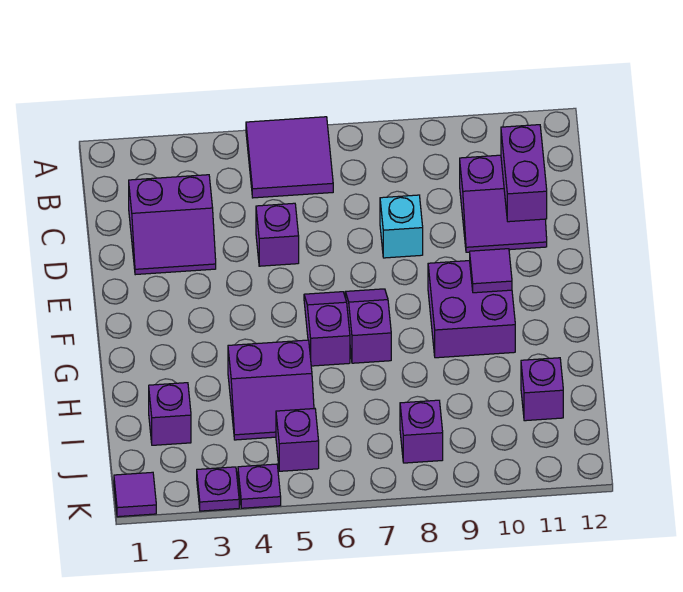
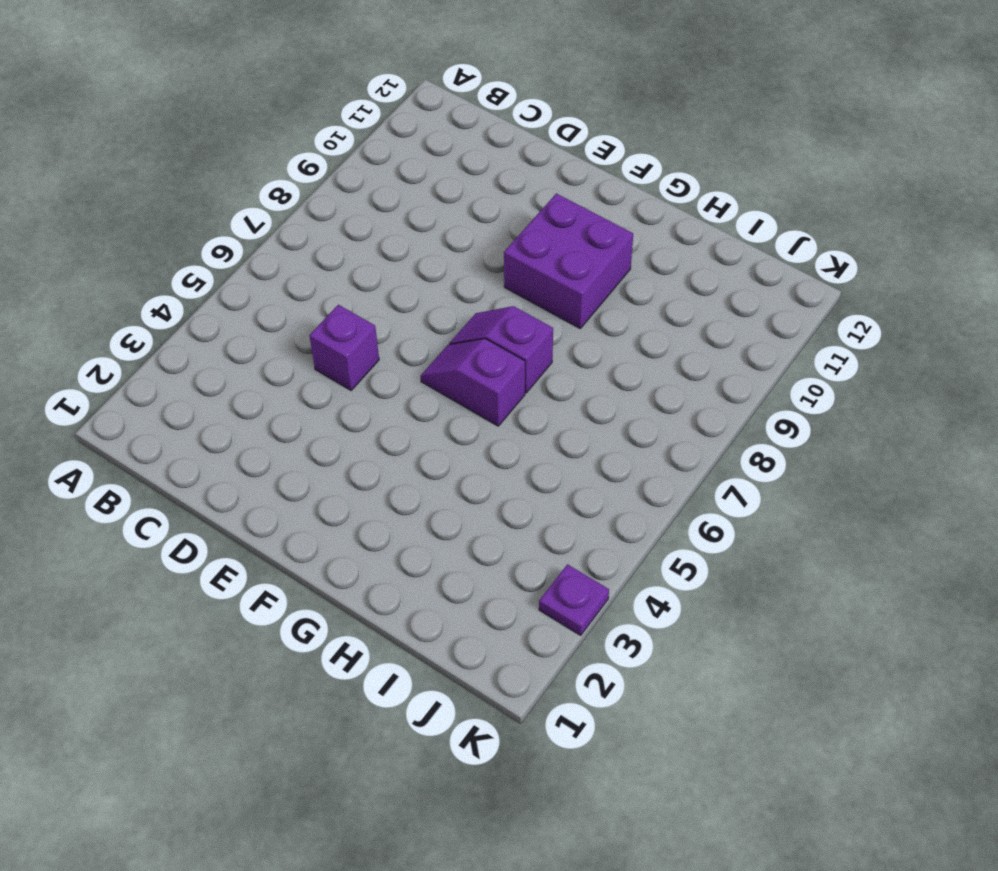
none -> purple 2x2 tile [246,117,333,198]
none -> purple 2x2 slope [129,175,216,275]
none -> purple 2x2 slope [460,155,547,252]

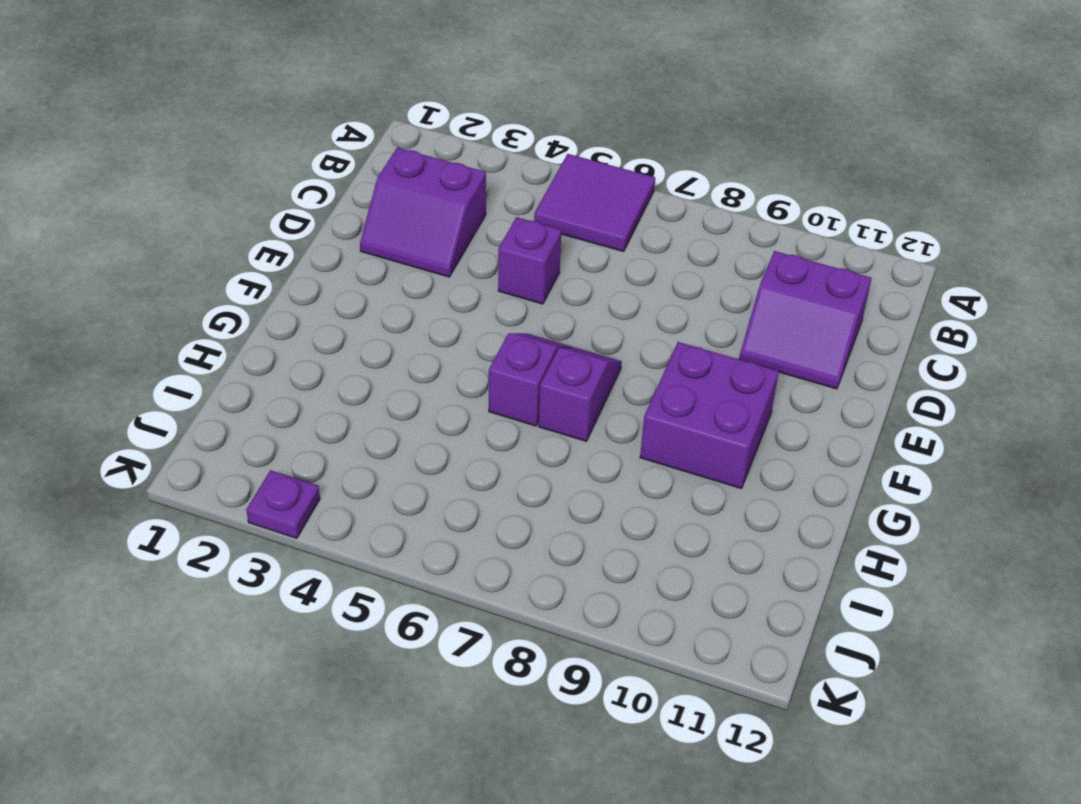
none -> cyan 1x1 brick [380,195,423,258]
none -> purple 2x2 slope [228,340,314,440]
none -> purple 1x1 brick [149,383,191,445]

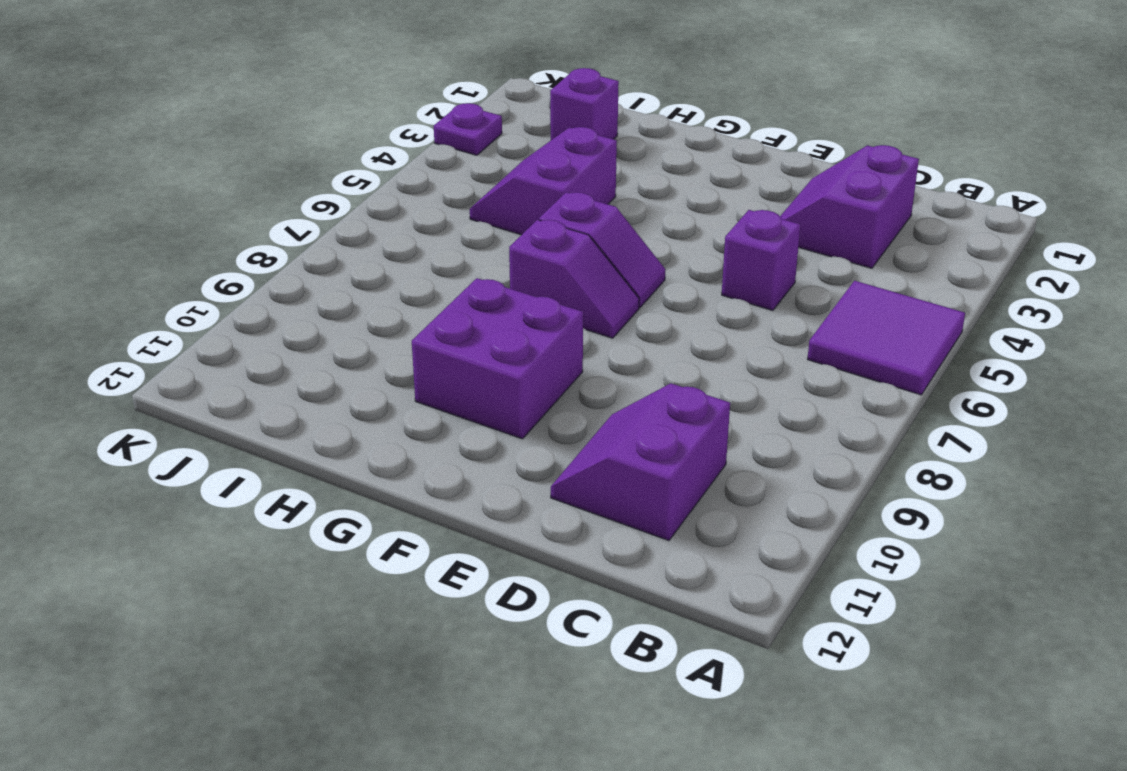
none -> cyan 1x1 brick [380,195,423,258]
none -> purple 1x1 brick [521,358,563,421]
none -> purple 1x1 brick [276,409,319,471]

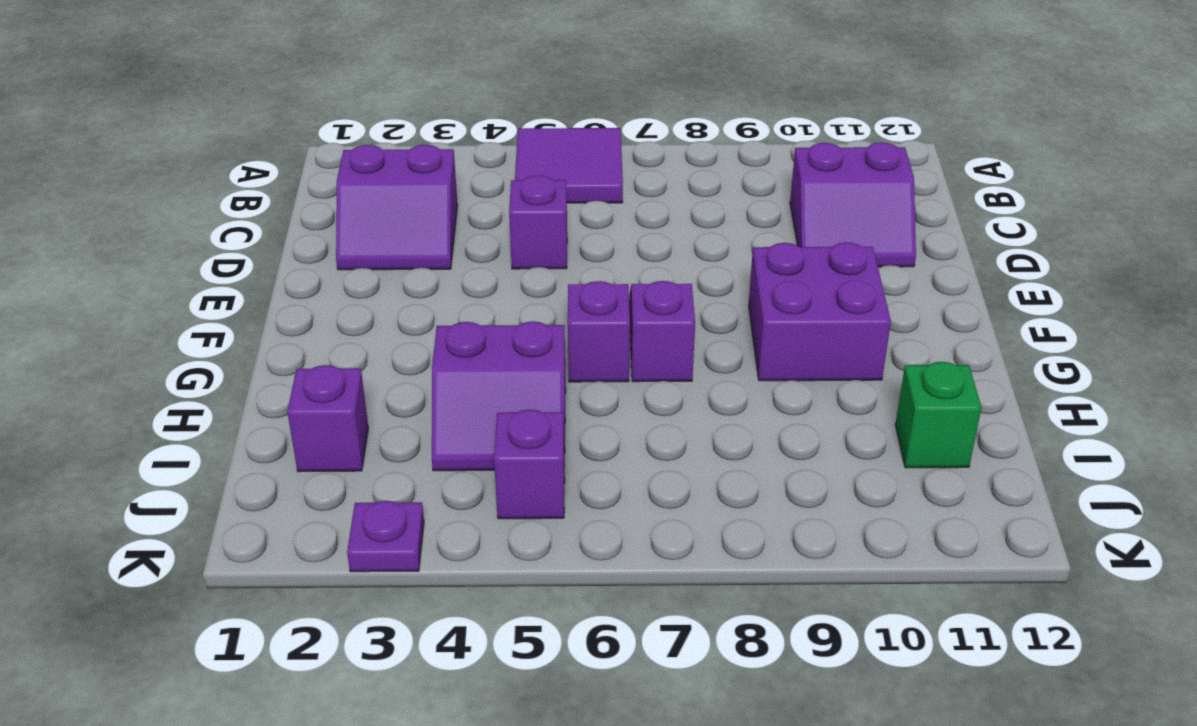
green 1x1 brick [895,362,982,468] -> purple 1x1 brick [521,358,563,421]
none -> cyan 1x1 brick [380,195,423,258]
none -> purple 1x1 brick [400,400,443,463]
none -> purple 1x1 tile [114,472,156,517]

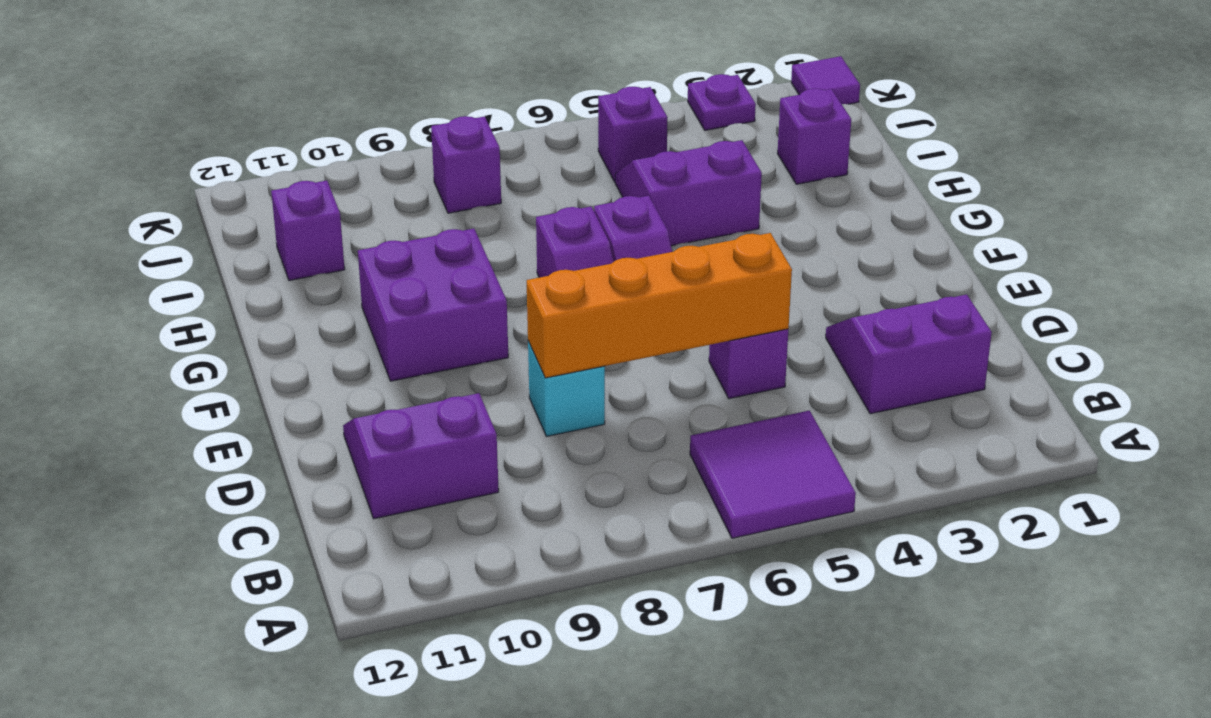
orange 1x4 brick [527,233,792,378] -> none
none -> purple 1x1 plate [238,464,281,508]
none -> purple 1x2 brick [501,125,547,222]
none -> purple 1x1 tile [470,249,512,293]

